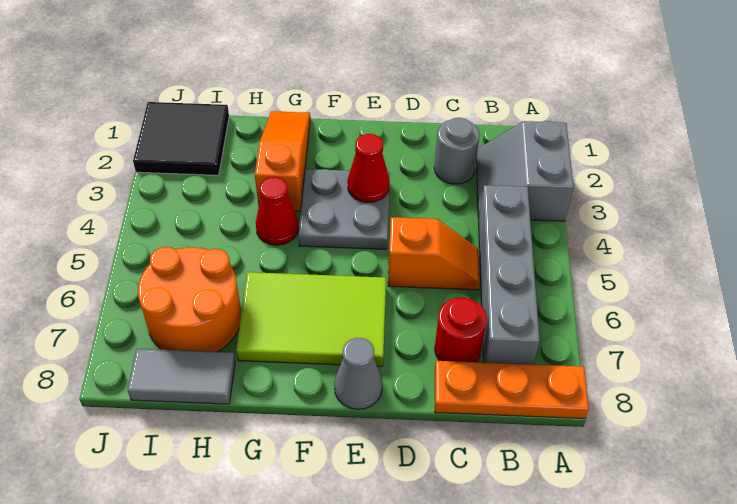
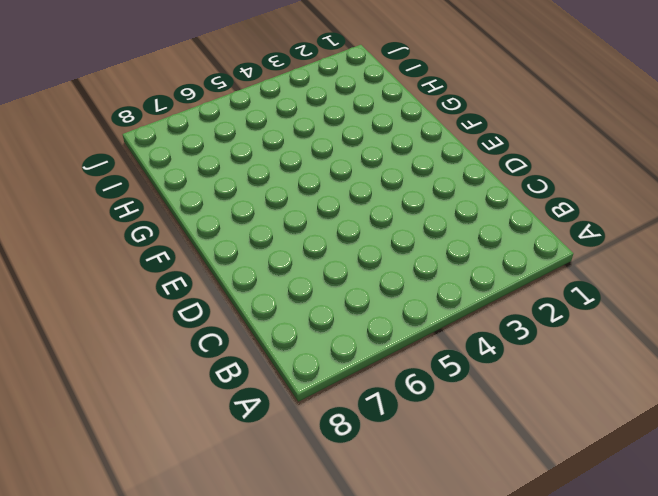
none -> grey 2x2 slope [476,121,574,221]
none -> orange 1x3 plate [435,361,589,419]
none -> grey 1x4 brick [479,185,540,364]

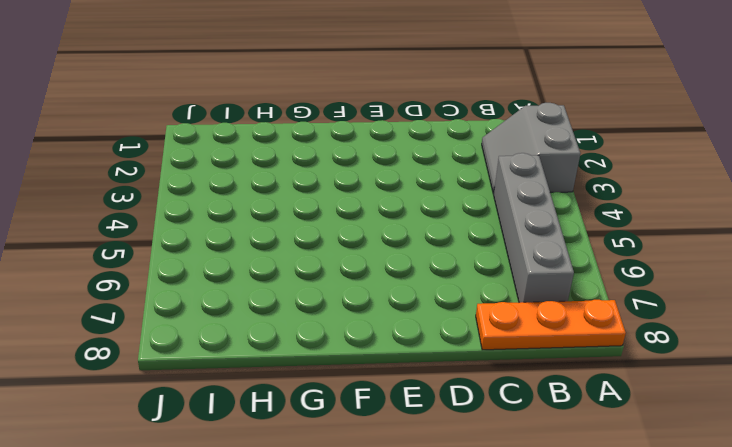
none -> grey 1x1 round brick [434,118,480,184]
none -> orange 1x2 slope [388,217,480,290]
none -> red 1x1 round brick [435,298,487,362]

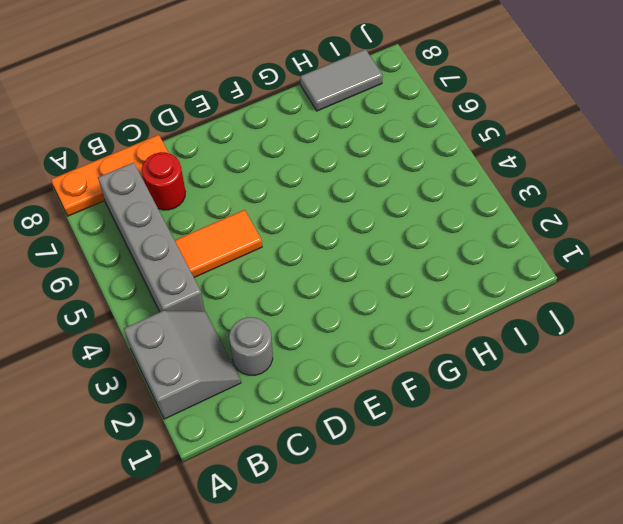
orange 1x2 tile [175,210,262,277] -> orange 1x2 slope [388,217,480,290]
none -> grey 2x2 plate [298,169,390,249]
none -> lime 2x3 tile [236,272,386,366]
none -> grey 1x1 cone [334,338,382,409]

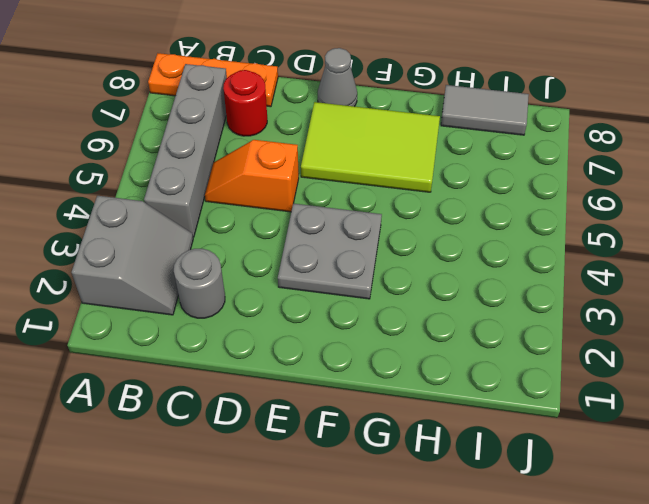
none -> orange 1x3 slope [255,111,310,211]
none -> red 1x1 cone [256,177,299,245]
none -> orange 2x2 round brick [138,247,241,352]

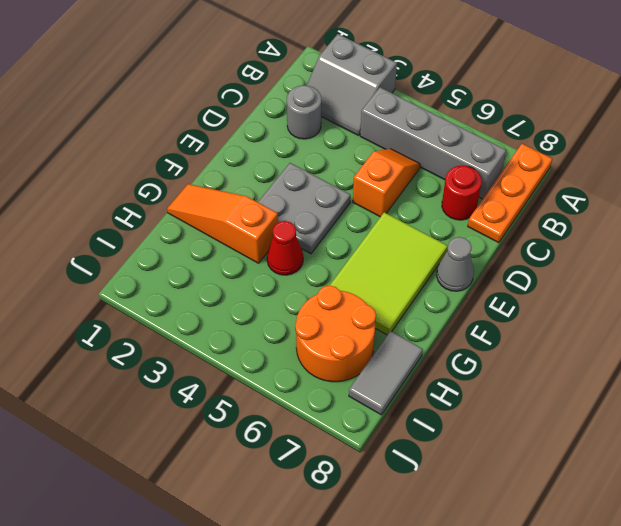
none -> black 2x2 tile [133,102,229,175]
none -> red 1x1 cone [347,134,390,203]

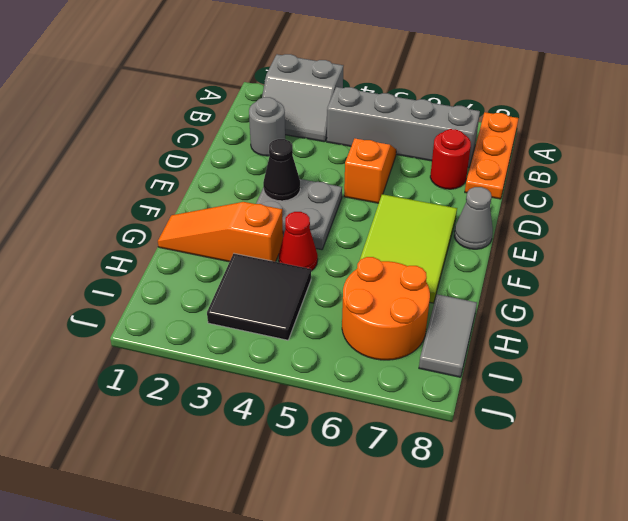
black 1x1 cone [263,139,300,201] -> red 1x1 cone [347,134,390,203]
black 2x2 tile [207,254,311,340] -> black 2x2 tile moved to [133,102,229,175]

